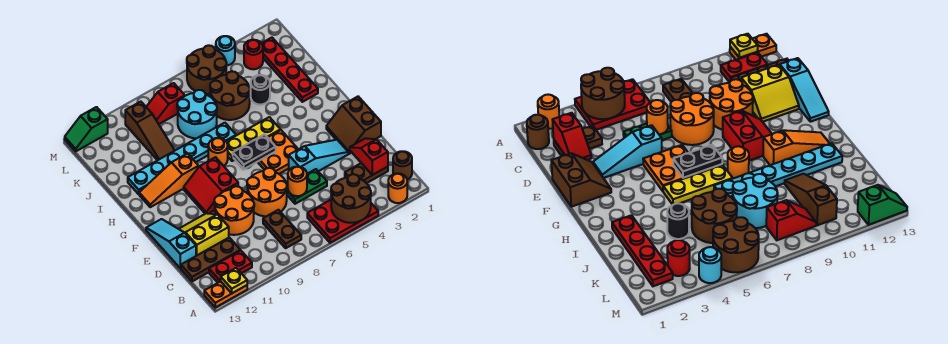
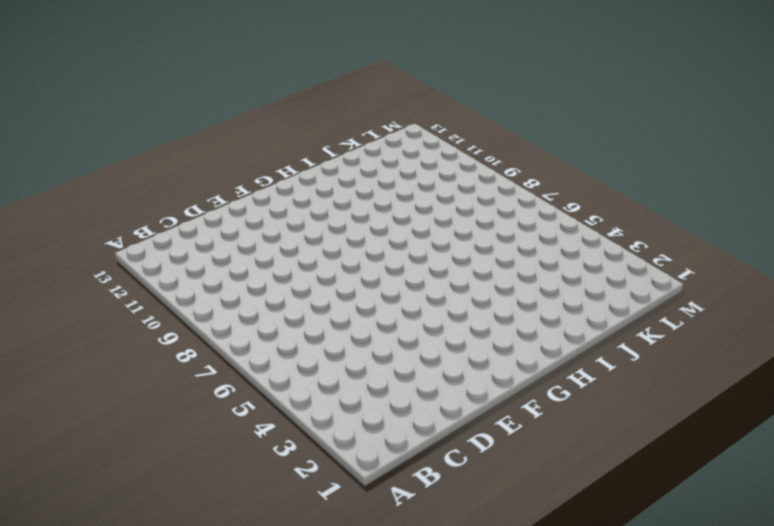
none -> orange 1x1 round brick [388,174,407,203]
none -> red 2x3 plate [307,200,378,243]
none -> orange 1x2 plate [204,281,247,307]
none -> brown 1x1 round brick [393,151,412,180]

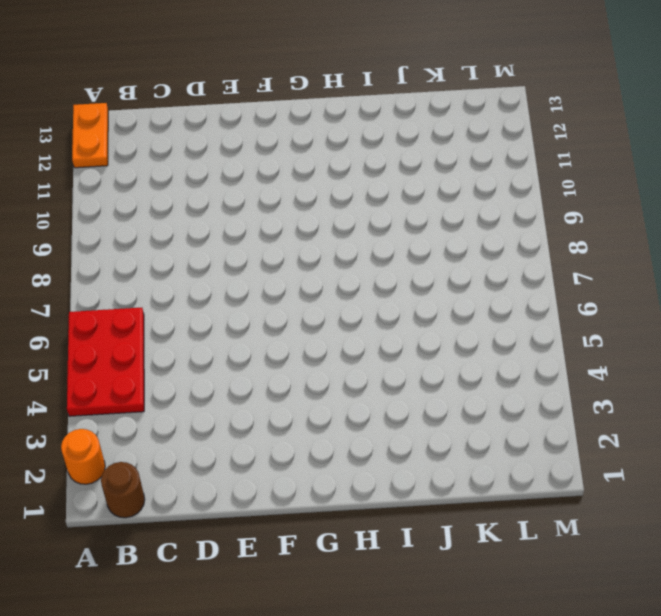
none -> brown 1x2 plate [263,210,301,248]
none -> red 1x2 plate [209,250,252,283]
none -> brown 1x2 plate [345,163,388,183]
none -> brown 1x3 plate [181,238,240,281]

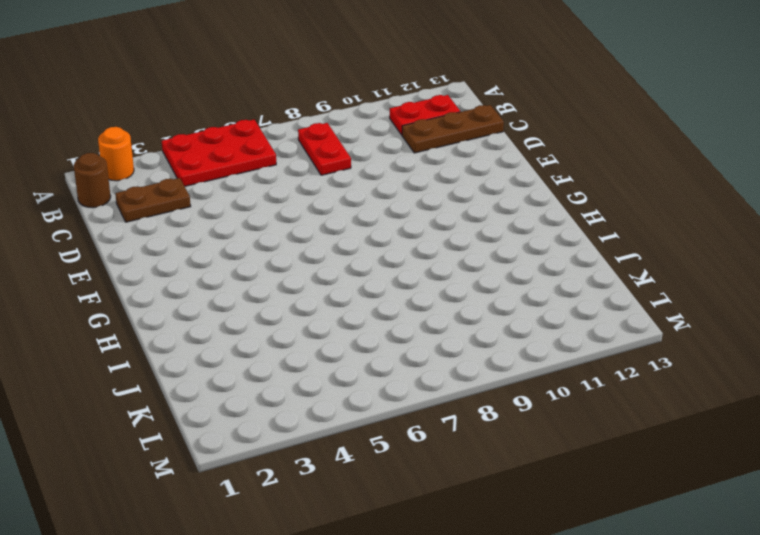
red 1x2 plate [298,123,351,175] -> brown 1x2 plate [263,210,301,248]
none -> orange 1x2 plate [204,281,247,307]
none -> green 1x2 plate [287,169,327,204]
none -> orange 2x2 round brick [247,168,287,216]
none -> orange 2x2 round brick [214,186,254,235]

